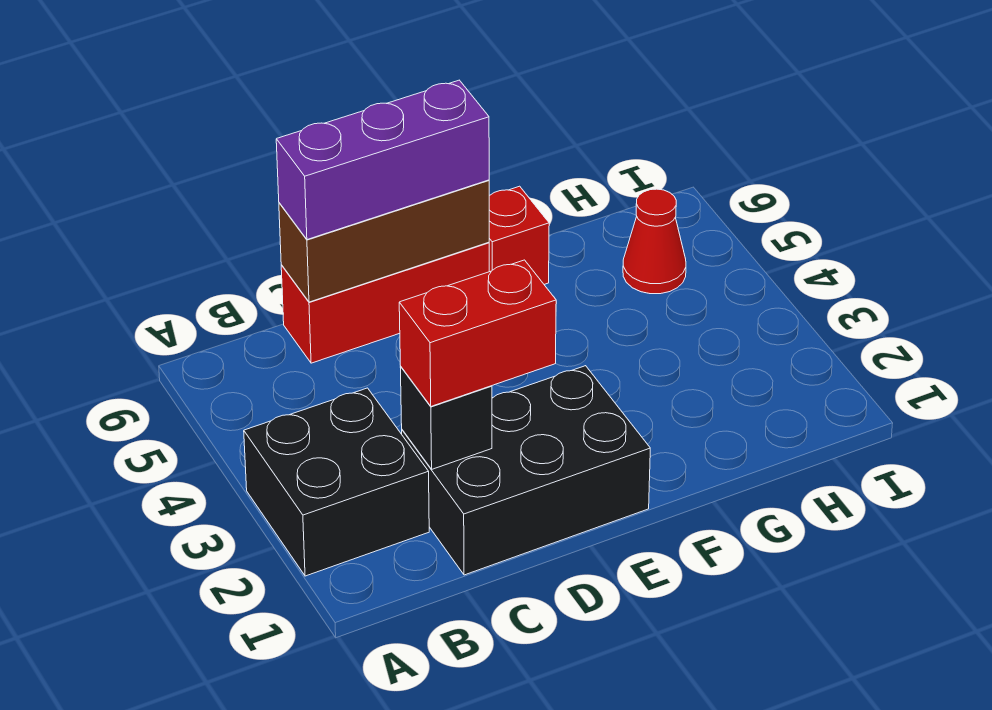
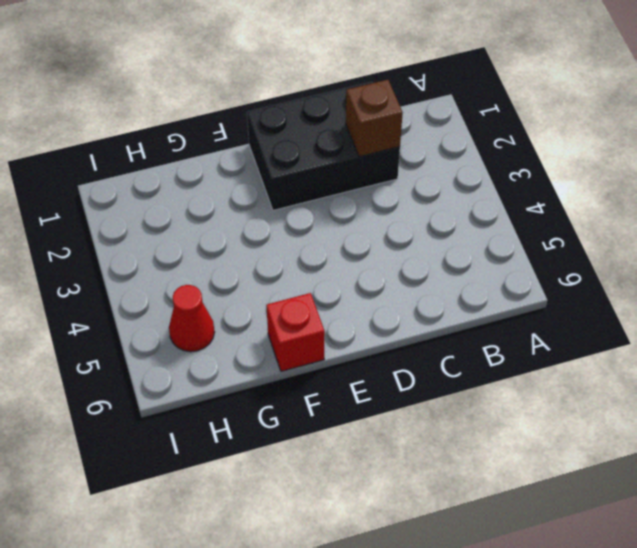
brown 1x1 brick [346,80,403,157] -> black 1x1 brick [400,367,492,469]
none -> black 2x2 brick [244,388,429,576]
none -> red 1x3 brick [281,242,489,363]

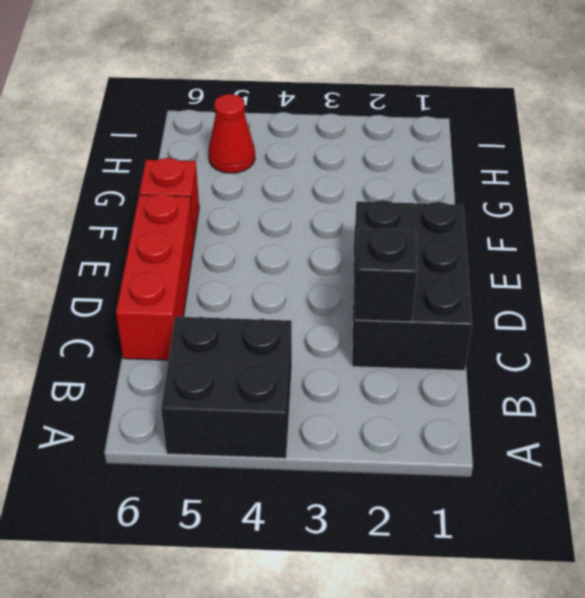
black 2x2 brick [161,317,292,458] -> black 2x2 brick moved to [244,388,429,576]
none -> brown 1x3 brick [279,180,489,302]
none -> red 1x2 brick [399,260,556,406]

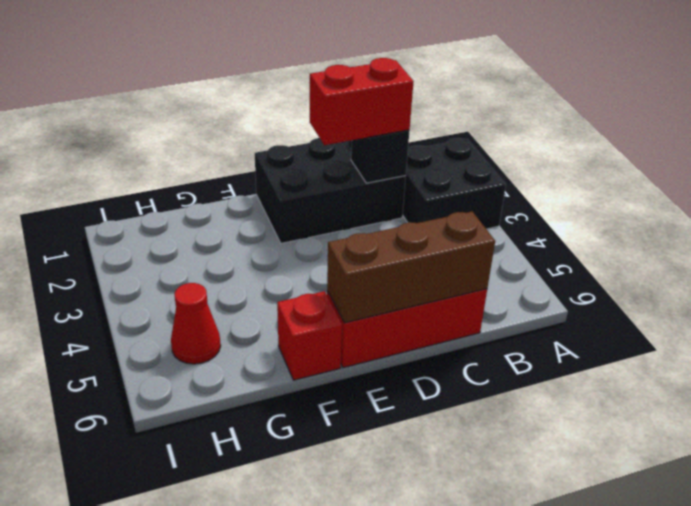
none -> purple 1x3 brick [276,80,489,240]

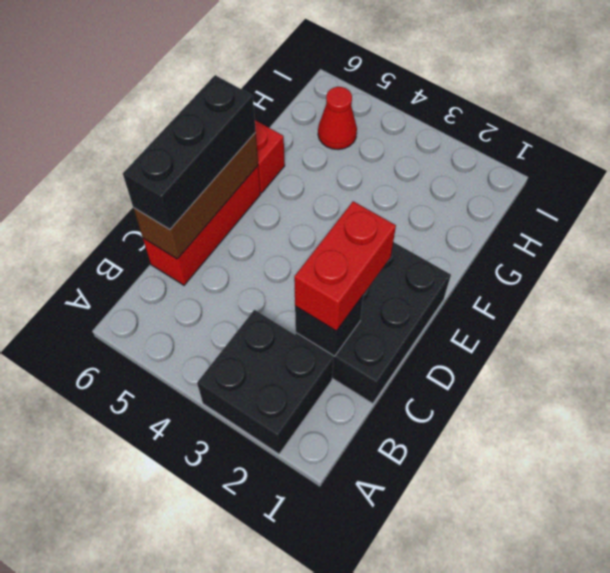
black 1x3 brick [123,75,256,230] -> purple 1x3 brick [276,80,489,240]

